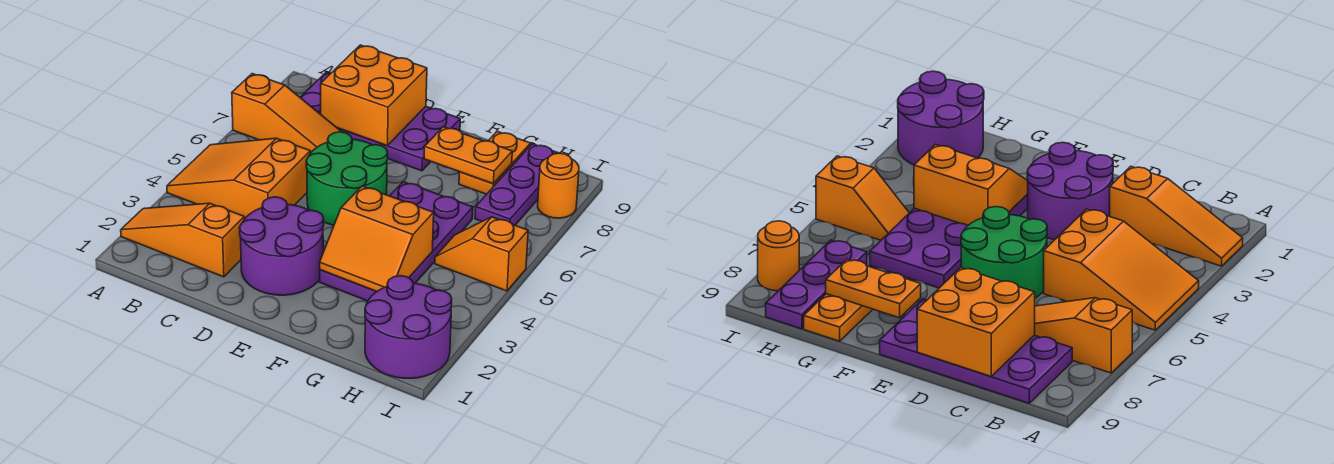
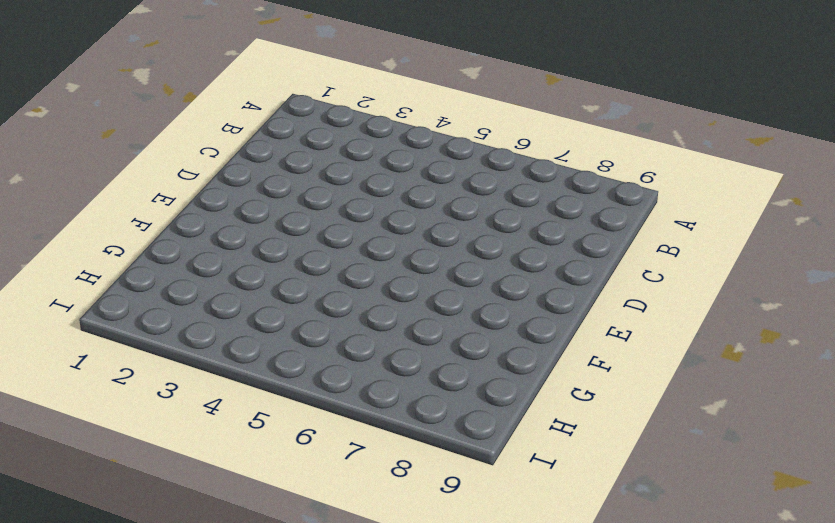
none -> orange 1x3 slope [121,203,245,277]
none -> orange 2x3 slope [167,138,310,218]
none -> orange 1x3 slope [232,74,342,153]

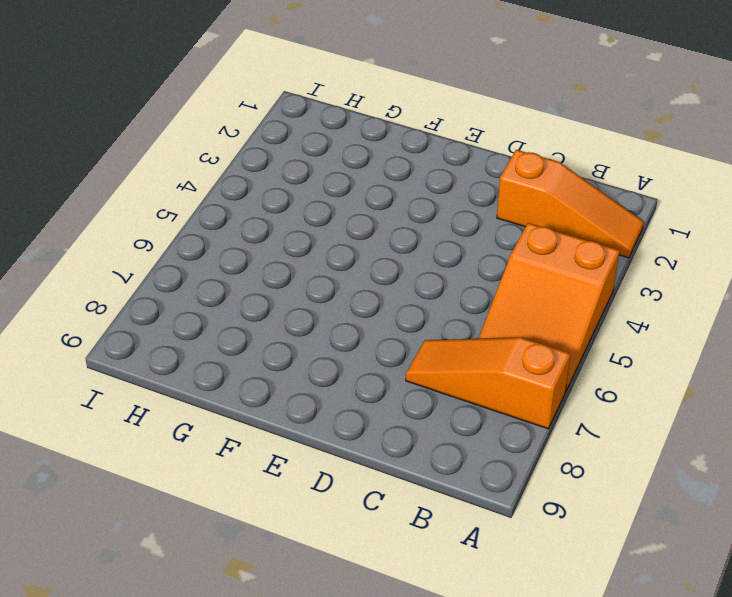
orange 2x3 slope [479,223,620,392] -> orange 2x3 slope turned to [167,138,310,218]
none -> purple 2x4 plate [300,72,460,171]
none -> purple 2x2 round brick [239,197,324,295]
none -> green 2x2 round brick [306,132,388,225]

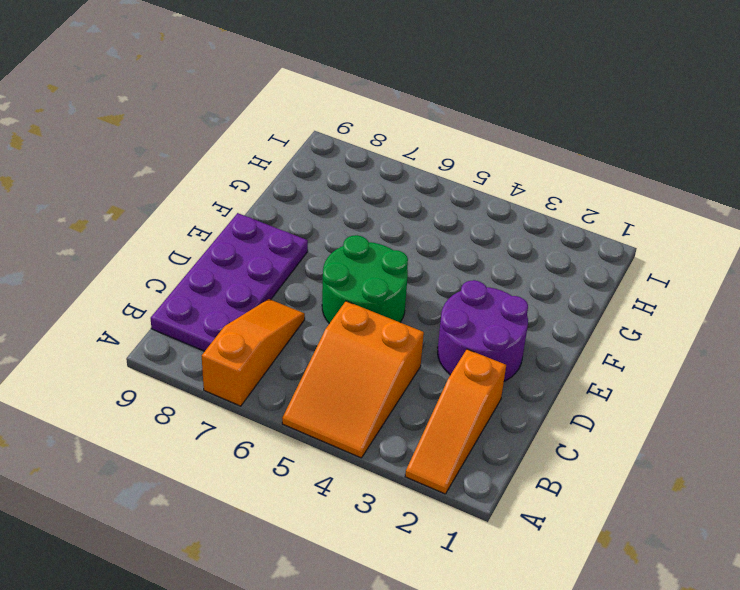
none -> purple 2x4 plate [320,182,473,301]
none -> orange 1x2 plate [459,131,531,194]
none -> purple 2x2 round brick [365,276,452,378]

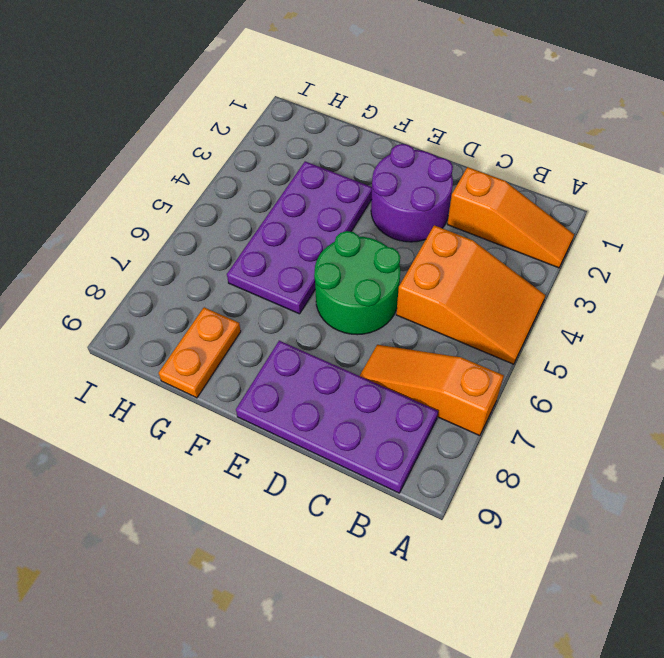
none -> purple 2x2 round brick [365,276,452,378]
none -> orange 1x2 slope [435,217,528,291]
none -> purple 1x3 plate [475,144,558,225]

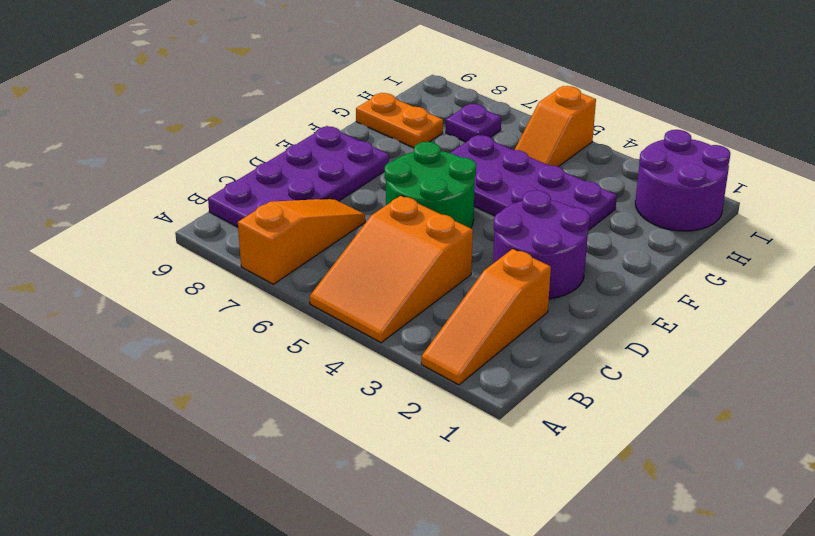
purple 1x1 plate [446,104,501,142] -> purple 1x3 plate [475,144,558,225]
none -> orange 1x1 round brick [538,153,579,218]
none -> orange 2x2 brick [321,45,427,146]
none -> orange 2x2 slope [320,186,434,291]

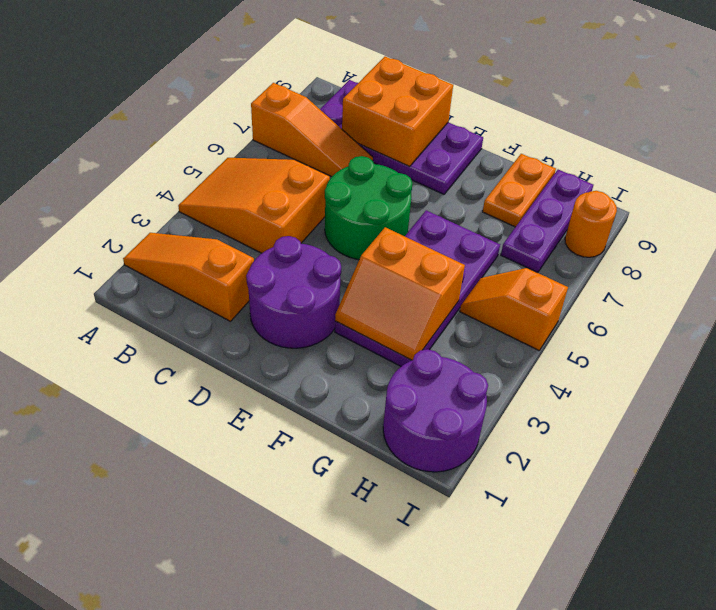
none -> orange 1x2 plate [424,127,512,183]

